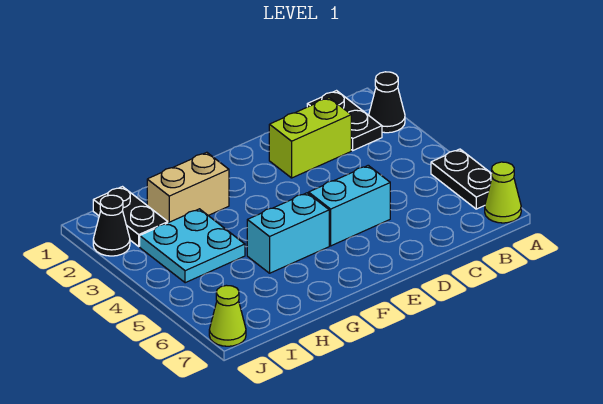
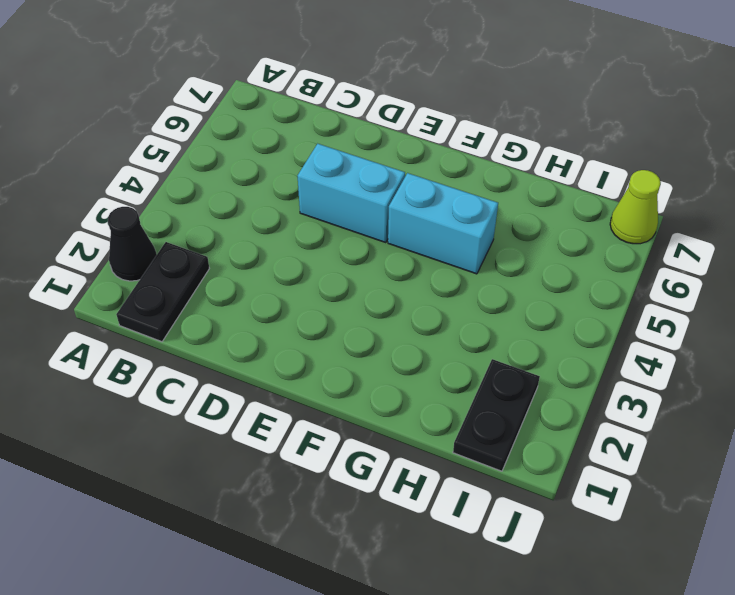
none -> black 1x2 plate [431,149,492,209]
none -> lime 1x1 cone [485,162,521,223]
none -> lime 1x2 brick [269,98,351,178]

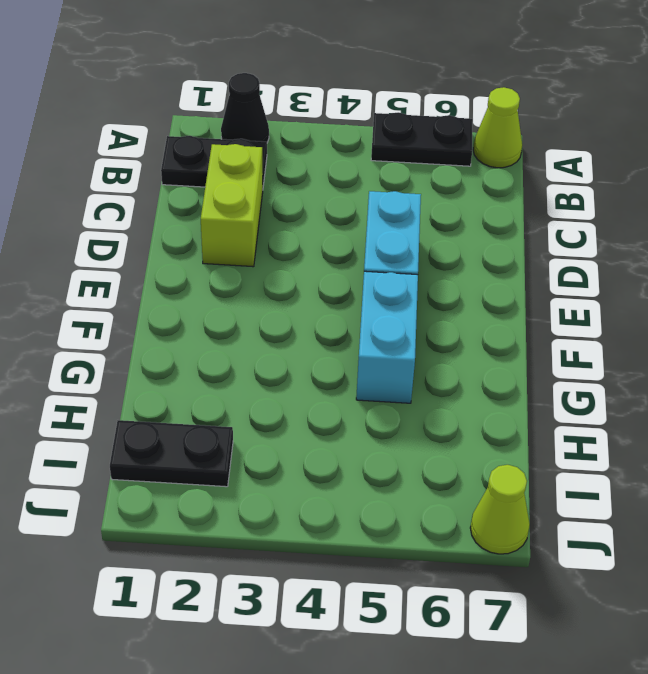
none -> tan 1x2 brick [147,152,229,223]
none -> cyan 2x2 plate [140,209,245,283]
none -> black 1x1 cone [93,195,130,256]

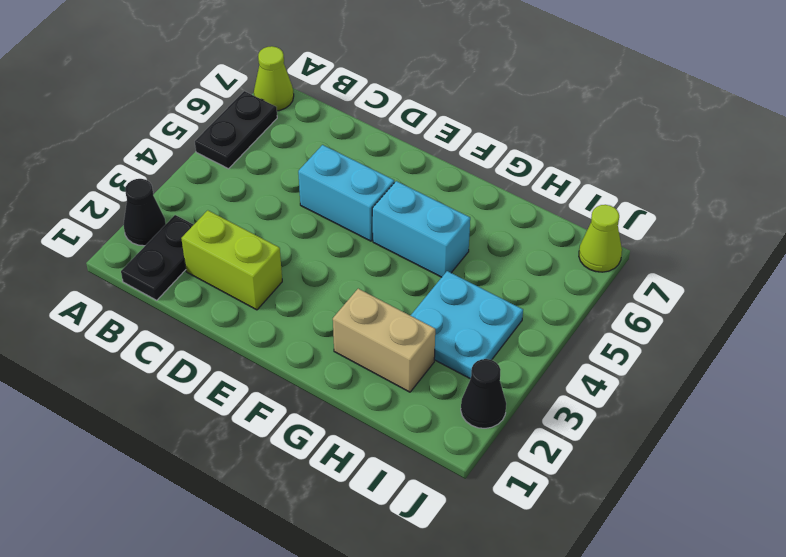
none -> black 1x2 plate [93,187,168,246]

